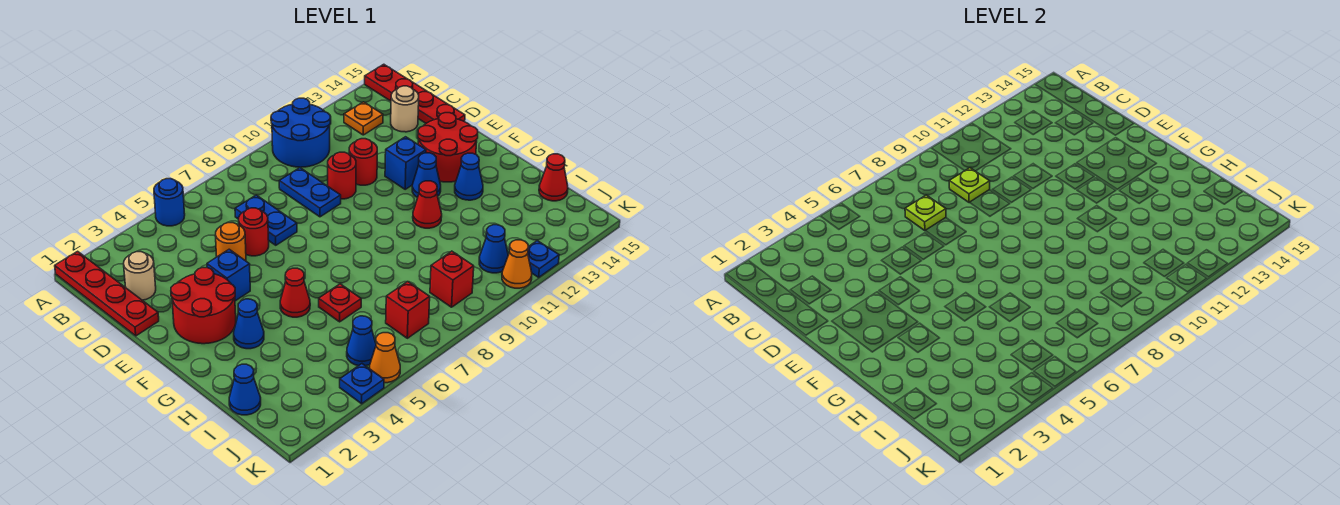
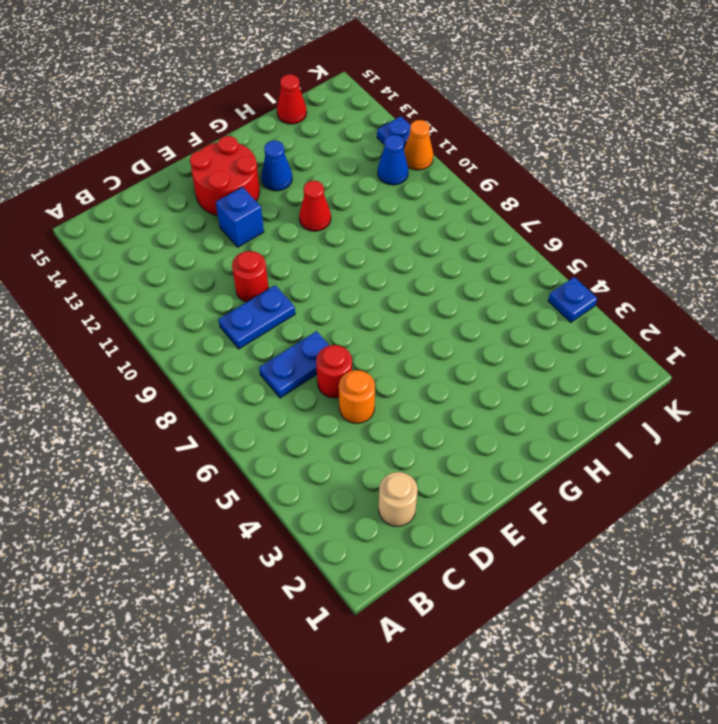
none -> red 1x4 plate [55,251,159,336]
none -> blue 1x1 round brick [154,179,185,226]
none -> blue 2x2 round brick [271,98,330,167]
none -> red 1x4 plate [365,64,465,123]

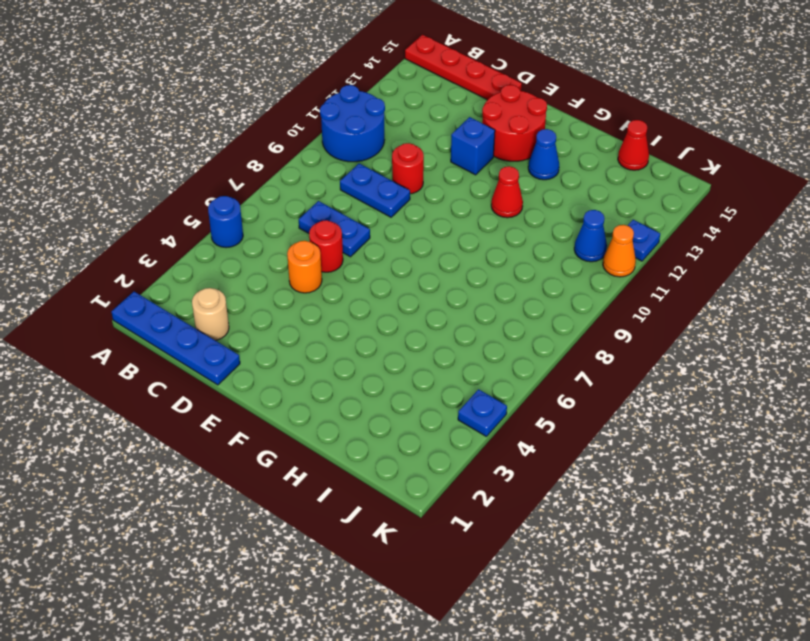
blue 1x4 plate [112,292,240,385] -> red 1x4 plate [55,251,159,336]
none -> orange 1x1 plate [344,102,383,135]
none -> tan 1x1 round brick [391,86,419,132]
none -> red 1x1 round brick [349,139,377,185]
none -> red 2x2 round brick [171,268,236,344]

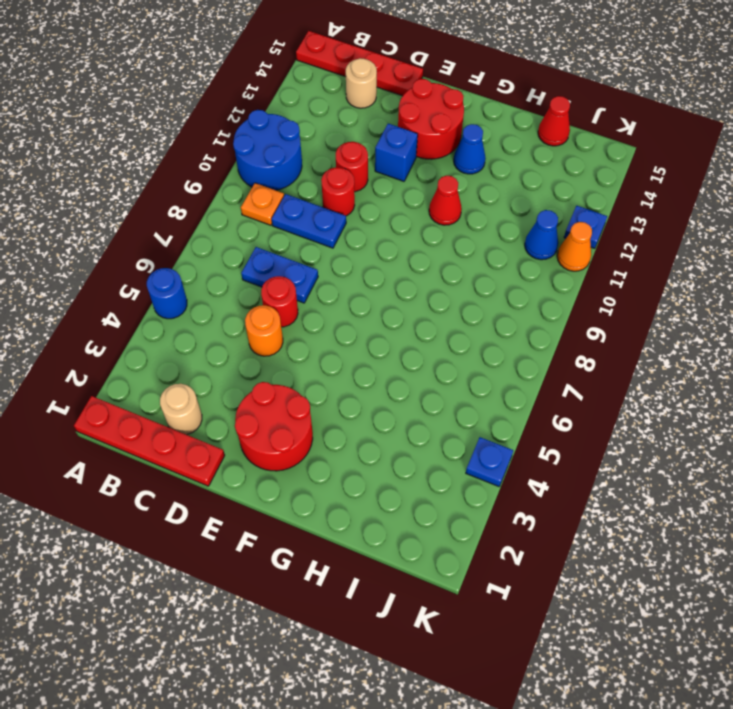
orange 1x1 plate [241,183,284,225] -> orange 1x1 plate moved to [344,102,383,135]
none -> blue 1x1 brick [207,249,250,301]
none -> blue 1x1 cone [412,153,441,198]
none -> blue 1x1 cone [234,299,264,349]
none -> red 1x1 cone [280,268,310,317]

